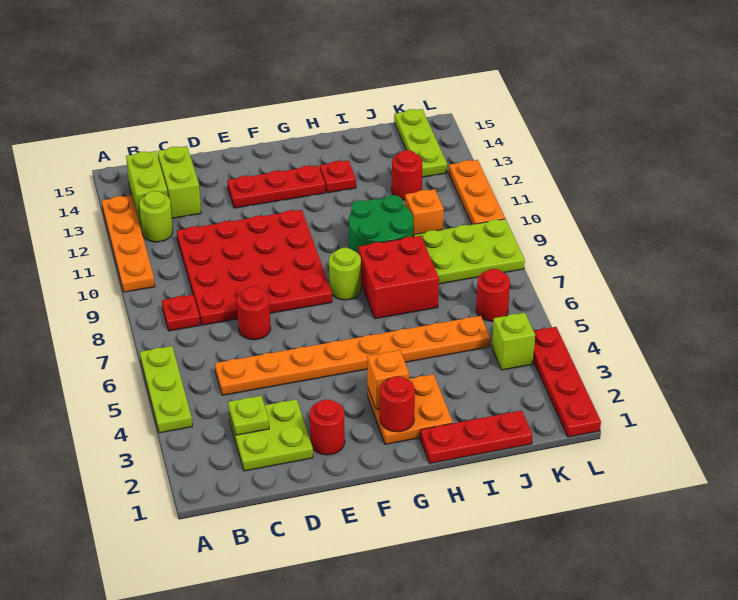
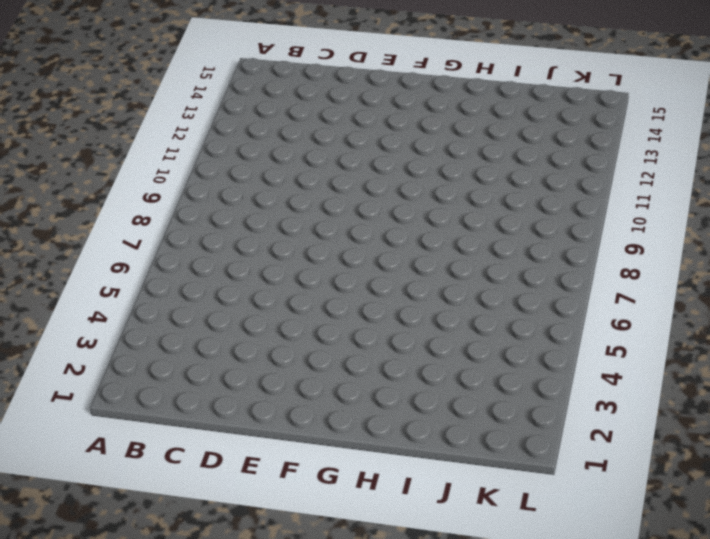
none -> lime 1x3 plate [140,346,192,433]
none -> orange 1x4 plate [102,195,155,292]
none -> red 1x1 plate [162,295,200,331]

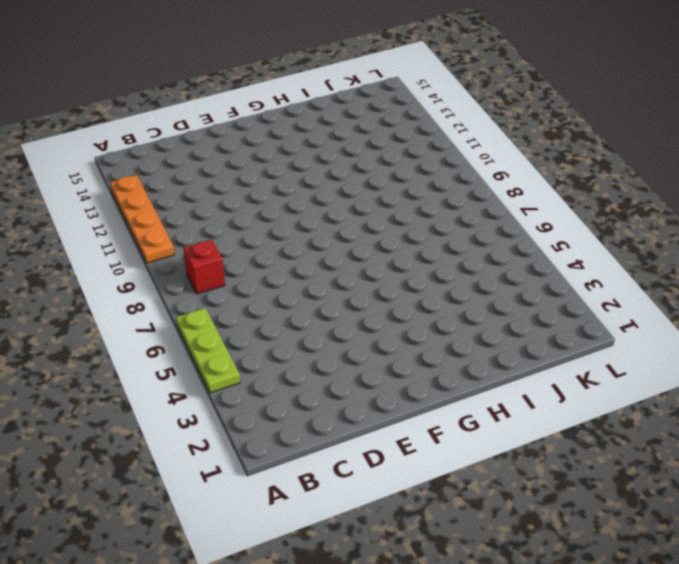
red 1x1 brick [183,240,225,294] -> red 1x1 plate [162,295,200,331]
none -> lime 1x1 round brick [139,191,173,242]
none -> lime 1x2 brick [126,151,168,224]
none -> lime 2x2 plate [229,399,313,471]

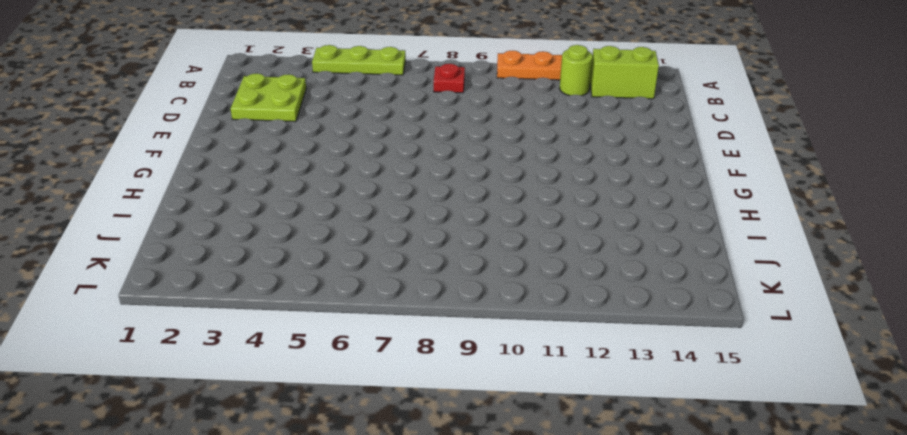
none -> orange 1x8 plate [215,316,490,395]
none -> red 4x4 plate [177,210,332,325]
none -> lime 1x2 brick [158,146,201,218]

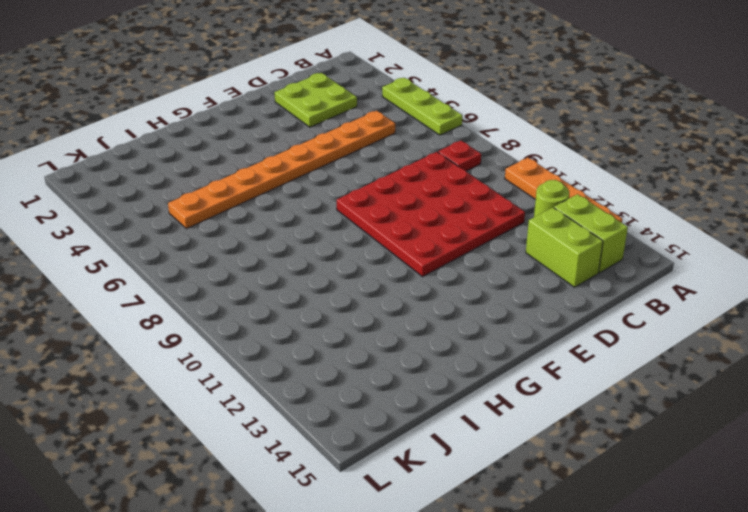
none -> red 1x1 round brick [237,287,271,340]
none -> red 1x1 round brick [310,400,345,455]
none -> red 1x3 plate [227,165,325,208]

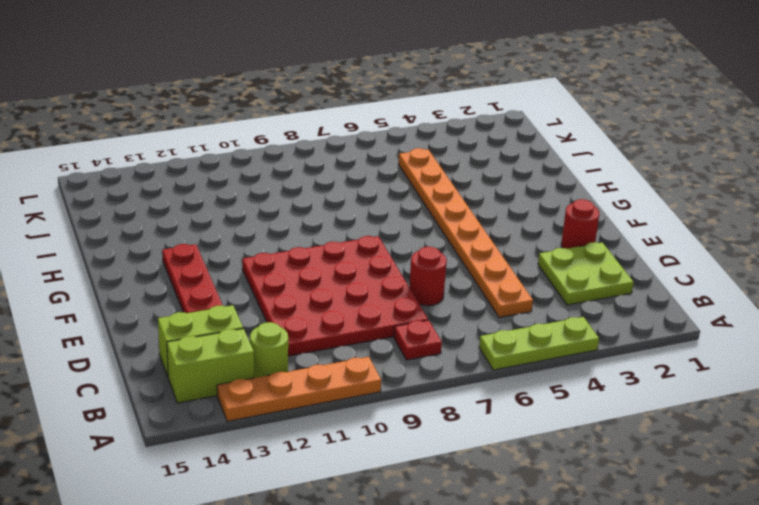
none -> orange 2x2 plate [367,374,453,444]
none -> lime 1x1 round brick [329,248,361,300]
none -> red 1x3 plate [420,411,532,463]

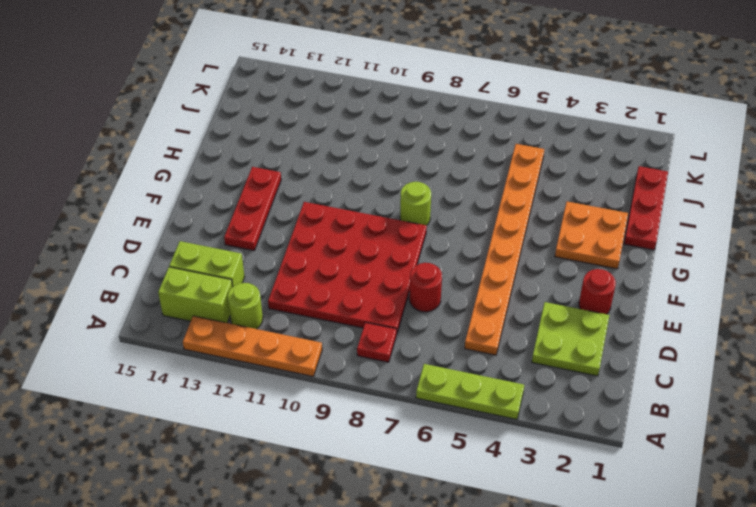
none -> red 2x2 brick [358,236,439,319]
none -> green 2x2 round brick [349,195,413,253]
none -> red 1x1 plate [320,160,356,193]

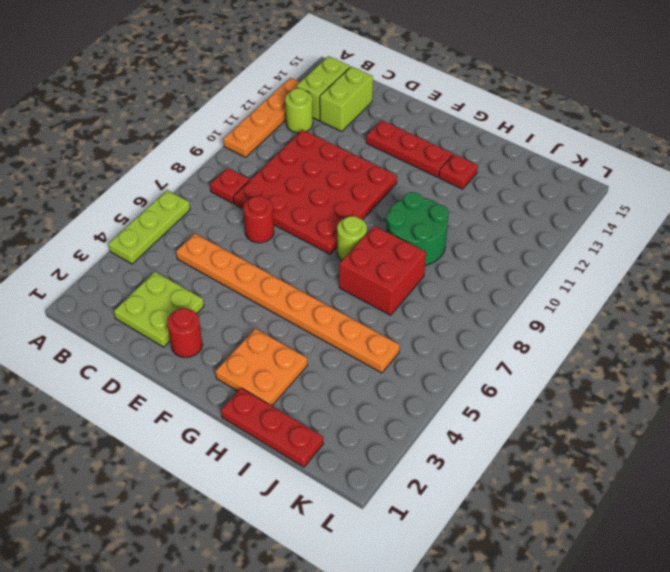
none -> lime 2x3 plate [413,219,525,284]
none -> orange 1x1 brick [405,189,444,235]
none -> red 1x1 round brick [392,150,422,200]

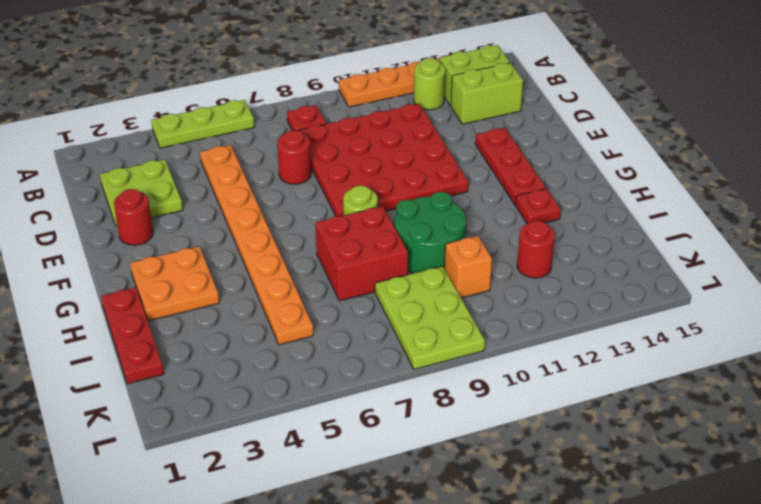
none -> lime 1x1 brick [492,313,535,370]
none -> red 1x1 round brick [476,269,510,321]
none -> lime 1x3 plate [394,109,447,177]

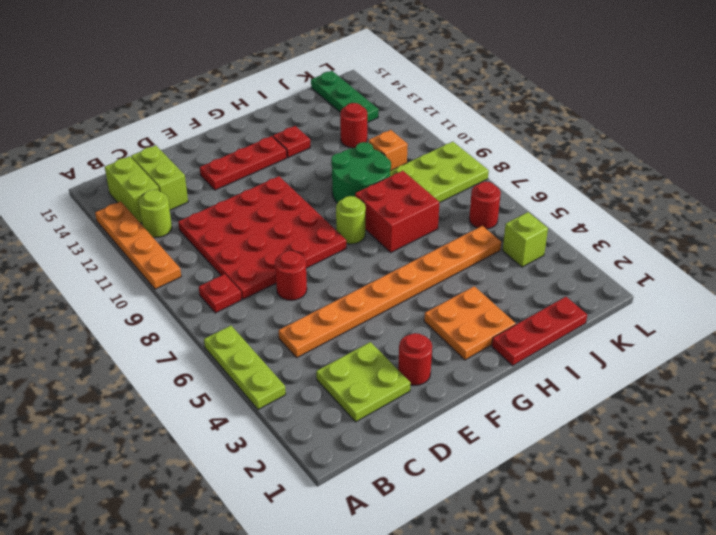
green 1x3 plate [311,71,379,122] -> lime 1x3 plate [394,109,447,177]
none -> red 1x4 plate [533,327,601,437]
none -> orange 1x3 plate [449,160,505,224]
none -> lime 1x1 plate [228,396,269,435]

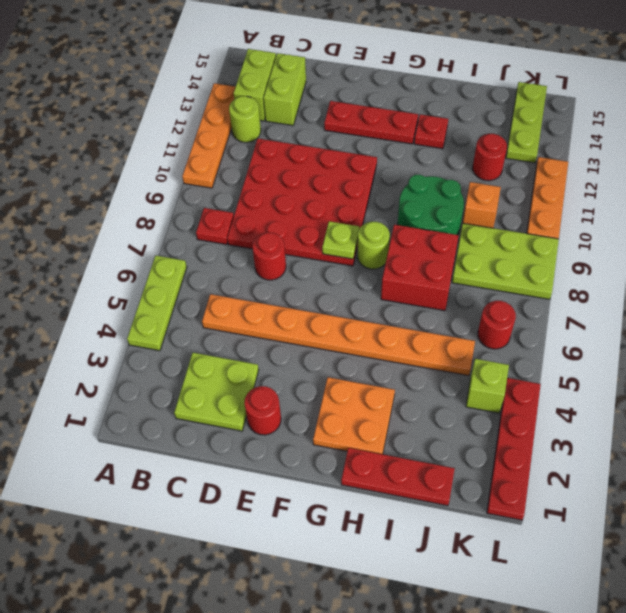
lime 1x1 plate [322,221,359,259] -> lime 1x1 plate moved to [228,396,269,435]
none -> red 1x1 round brick [380,376,415,432]
none -> orange 1x1 brick [367,350,409,409]

